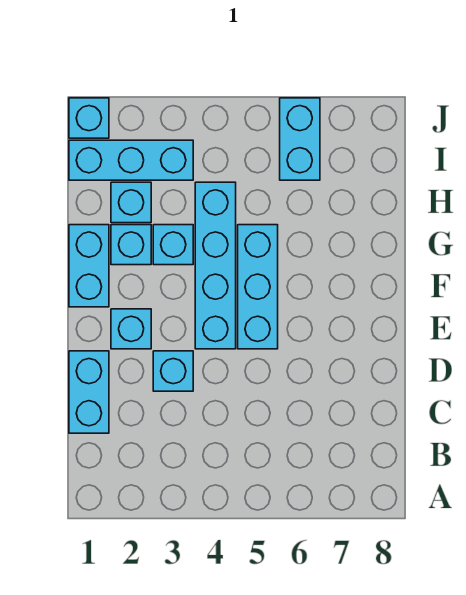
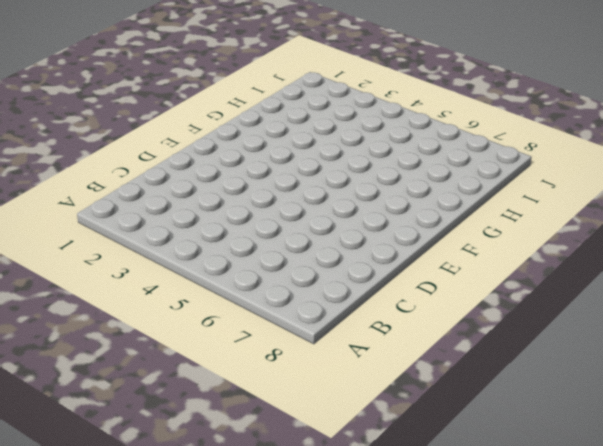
none -> cyan 1x2 brick [69,351,109,433]
none -> cyan 1x1 brick [153,351,193,391]
none -> cyan 1x1 brick [111,309,151,349]

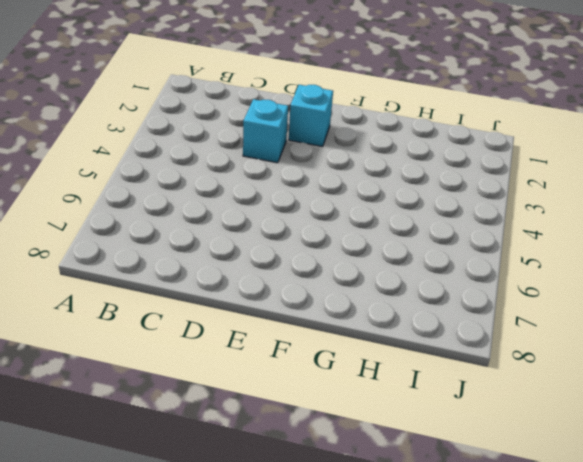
none -> cyan 1x2 brick [69,351,109,433]
none -> cyan 1x4 brick [195,182,236,349]
none -> cyan 1x3 brick [238,225,278,349]

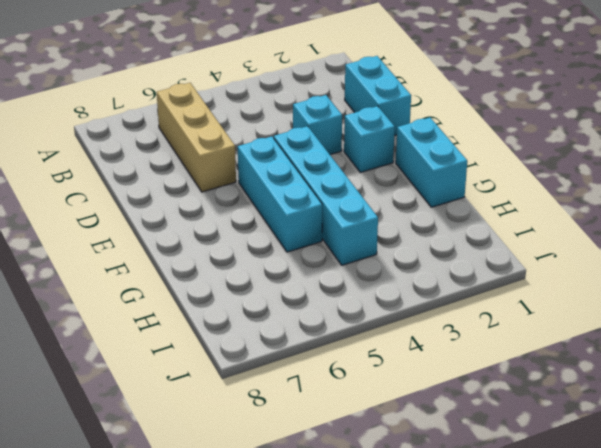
tan 1x3 brick [157,83,236,192] -> none
none -> cyan 1x1 brick [111,225,151,265]
none -> cyan 1x1 brick [153,225,193,265]
none -> cyan 1x1 brick [111,182,151,223]

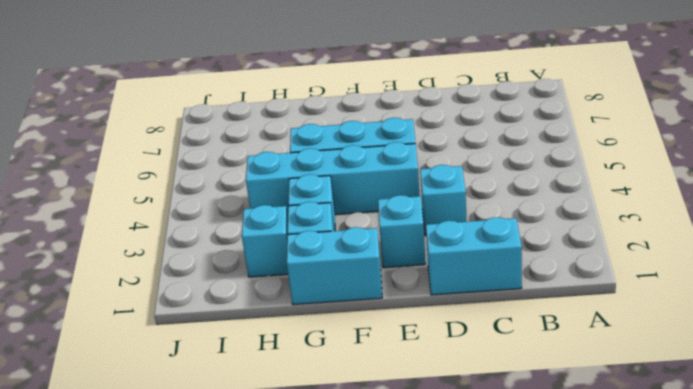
none -> cyan 1x3 brick [69,140,193,180]
none -> cyan 1x2 brick [280,98,320,180]
none -> cyan 1x1 brick [69,98,109,138]

